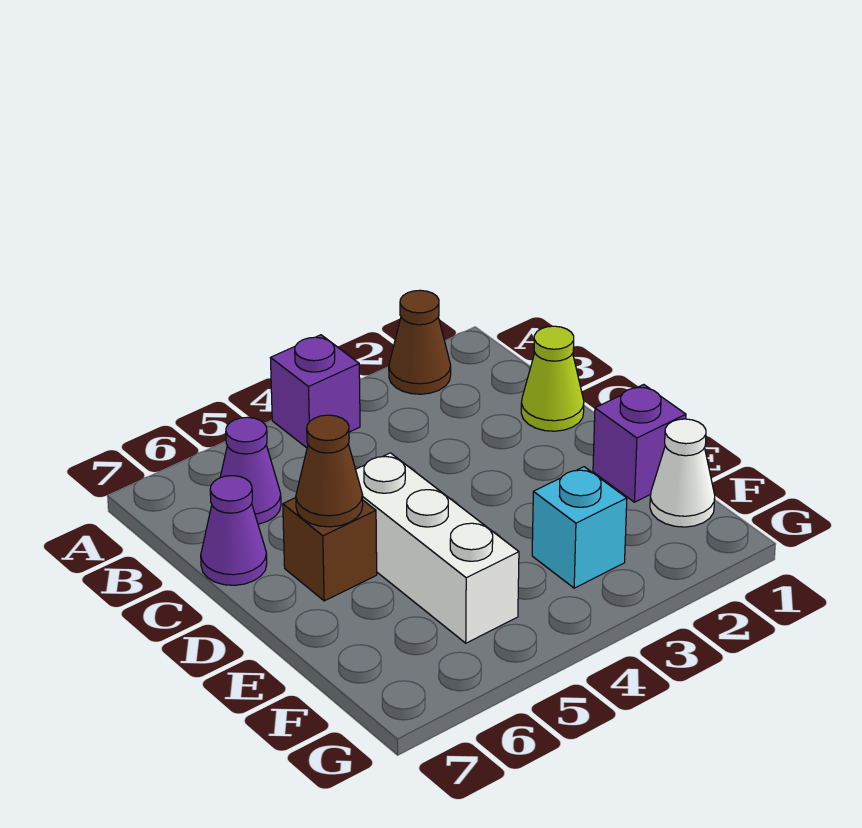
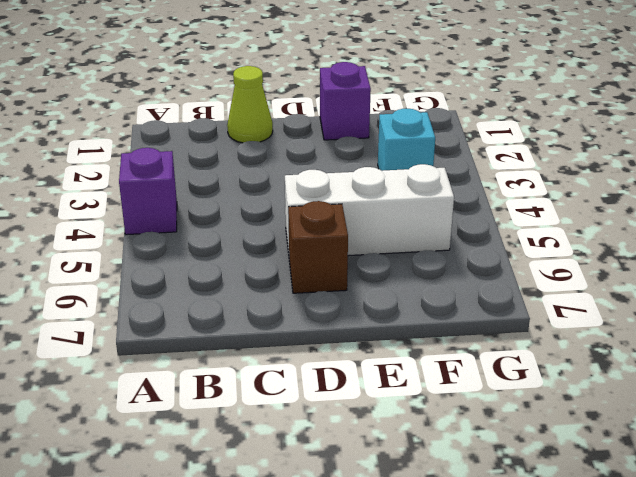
none -> brown 1x1 cone [389,290,451,394]
none -> purple 1x1 cone [220,417,281,524]

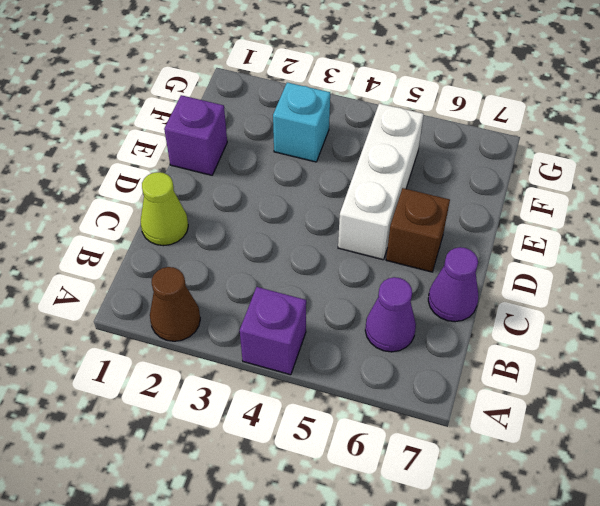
none -> white 1x1 cone [650,419,715,527]
none -> brown 1x1 cone [296,415,363,527]

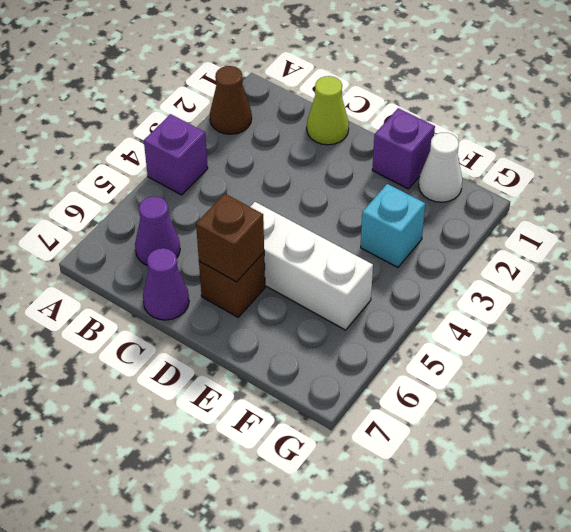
brown 1x1 brick [196,194,264,282] -> brown 1x1 cone [296,415,363,527]

